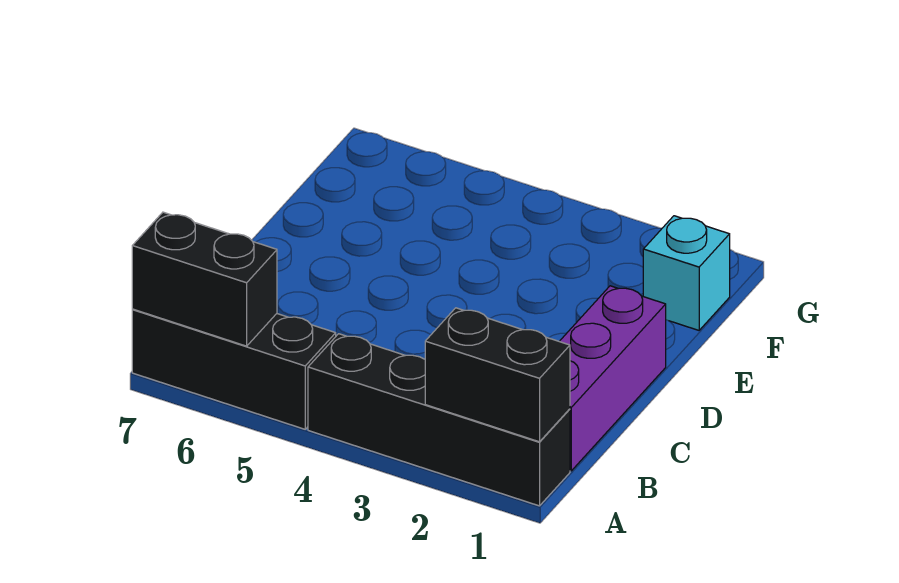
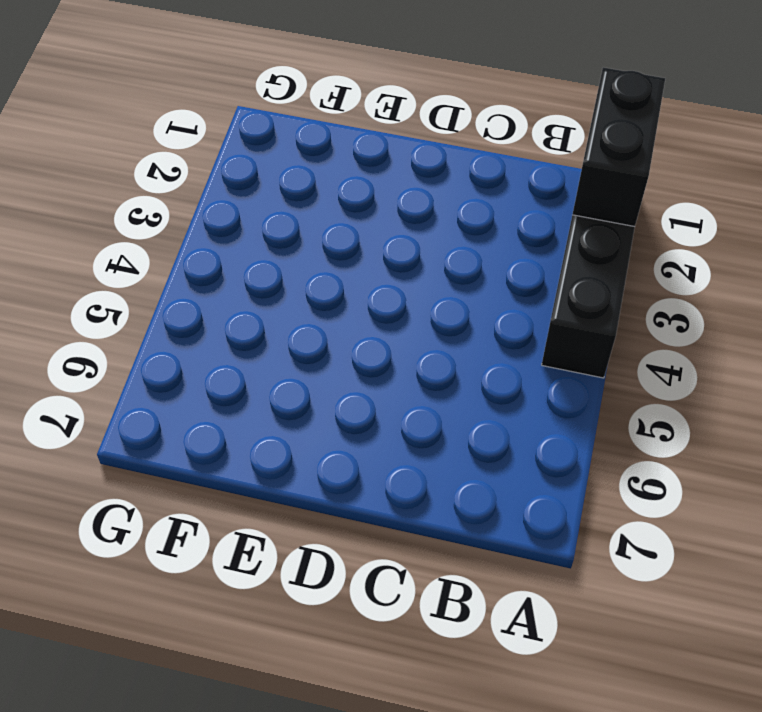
none -> black 1x3 brick [132,309,336,429]
none -> purple 1x3 brick [559,286,666,471]

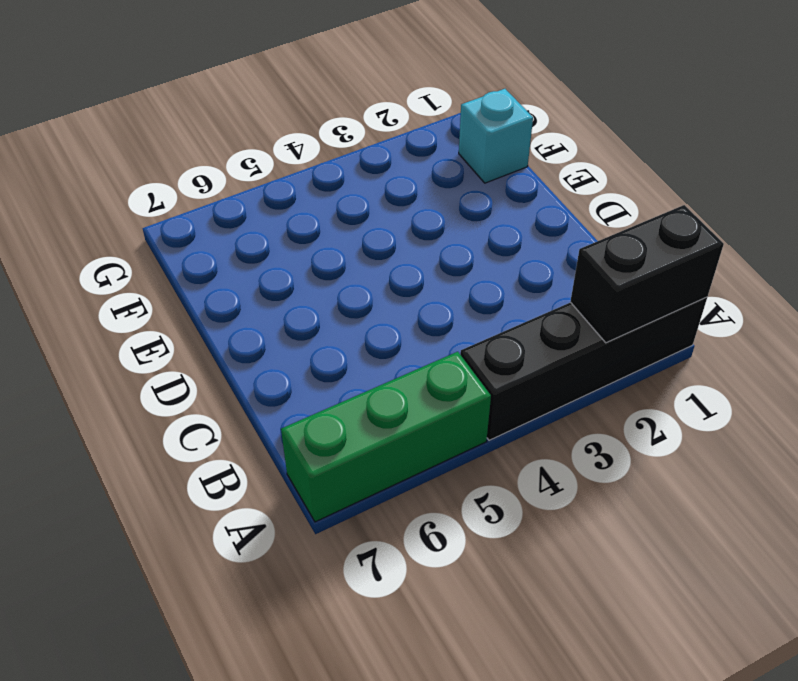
green 1x3 brick [281,352,491,522] -> black 1x3 brick [132,309,336,429]
none -> purple 1x3 brick [559,286,666,471]
none -> black 1x2 brick [132,212,277,346]

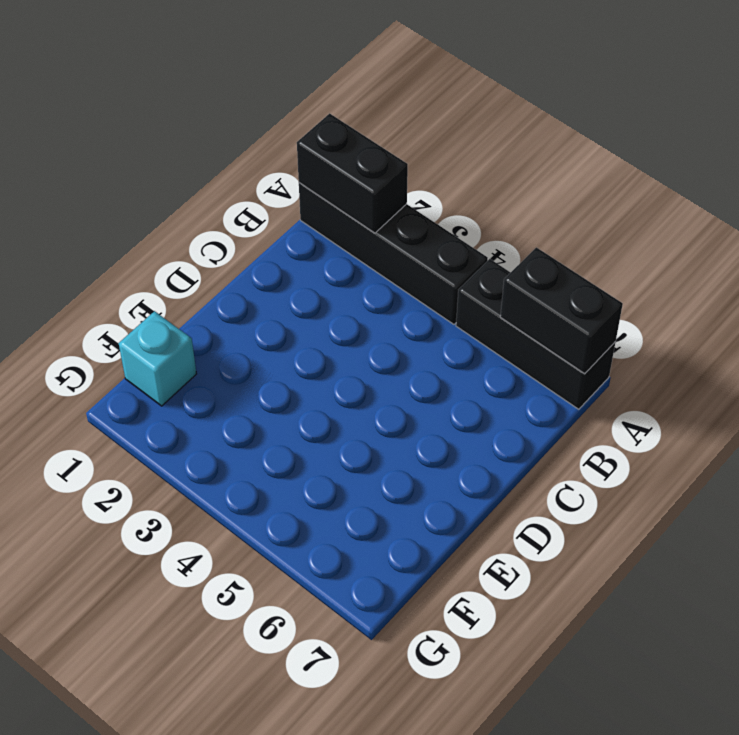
none -> purple 1x3 brick [559,286,666,471]

